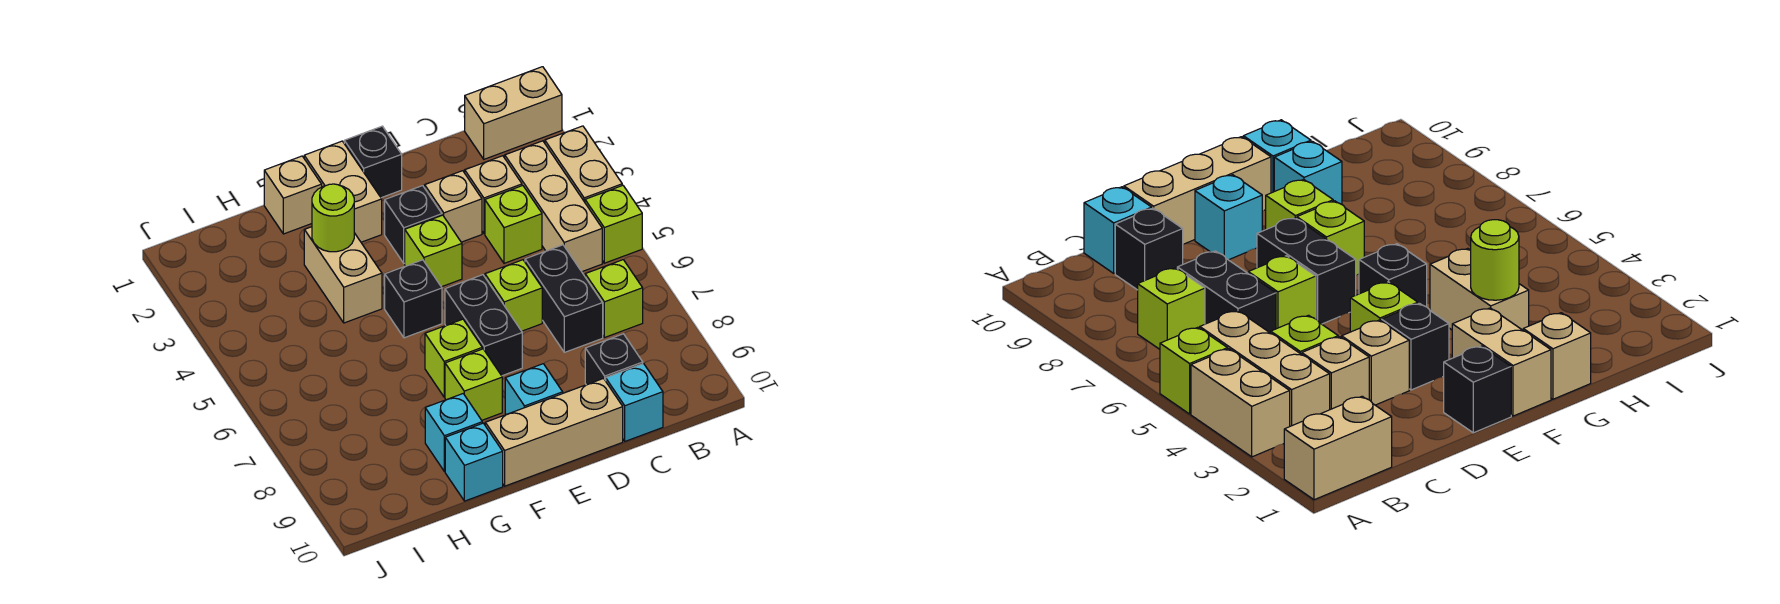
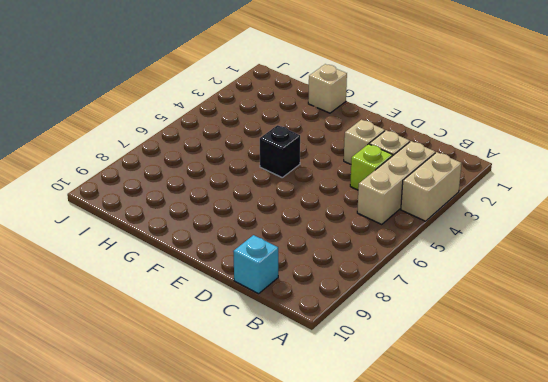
none -> tan 1x2 brick [465,67,562,159]
none -> lime 1x1 brick [585,185,642,263]
none -> lime 1x1 brick [585,260,643,338]

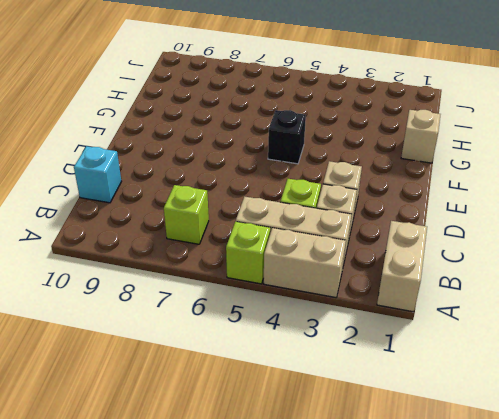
none -> black 1x2 brick [525,245,603,352]
none -> black 1x1 brick [585,334,643,385]
none -> lime 1x1 brick [485,260,542,331]

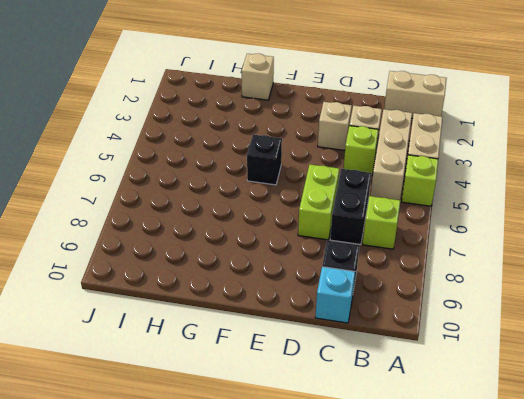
lime 1x2 brick [298,165,339,240] -> lime 1x1 brick [485,260,542,331]
none -> tan 1x3 brick [485,379,623,486]
none -> black 1x1 brick [344,126,402,198]
none -> black 1x1 brick [385,186,442,263]

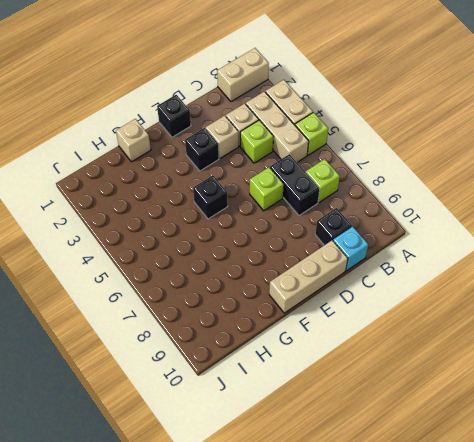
none -> lime 1x1 brick [405,215,462,287]
none -> black 1x2 brick [445,275,522,376]
none -> cyan 1x1 brick [505,364,563,415]

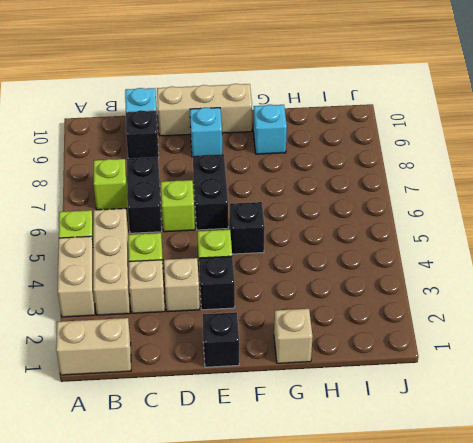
none -> tan 1x2 brick [304,141,382,242]
none -> lime 1x1 brick [425,319,482,397]
none -> lime 1x1 brick [445,349,502,420]

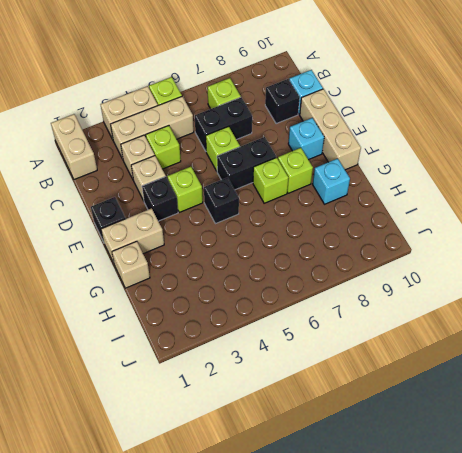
none -> tan 1x2 brick [304,227,382,323]
none -> cyan 1x1 brick [445,423,503,501]
none -> lime 1x1 round brick [312,184,354,252]

